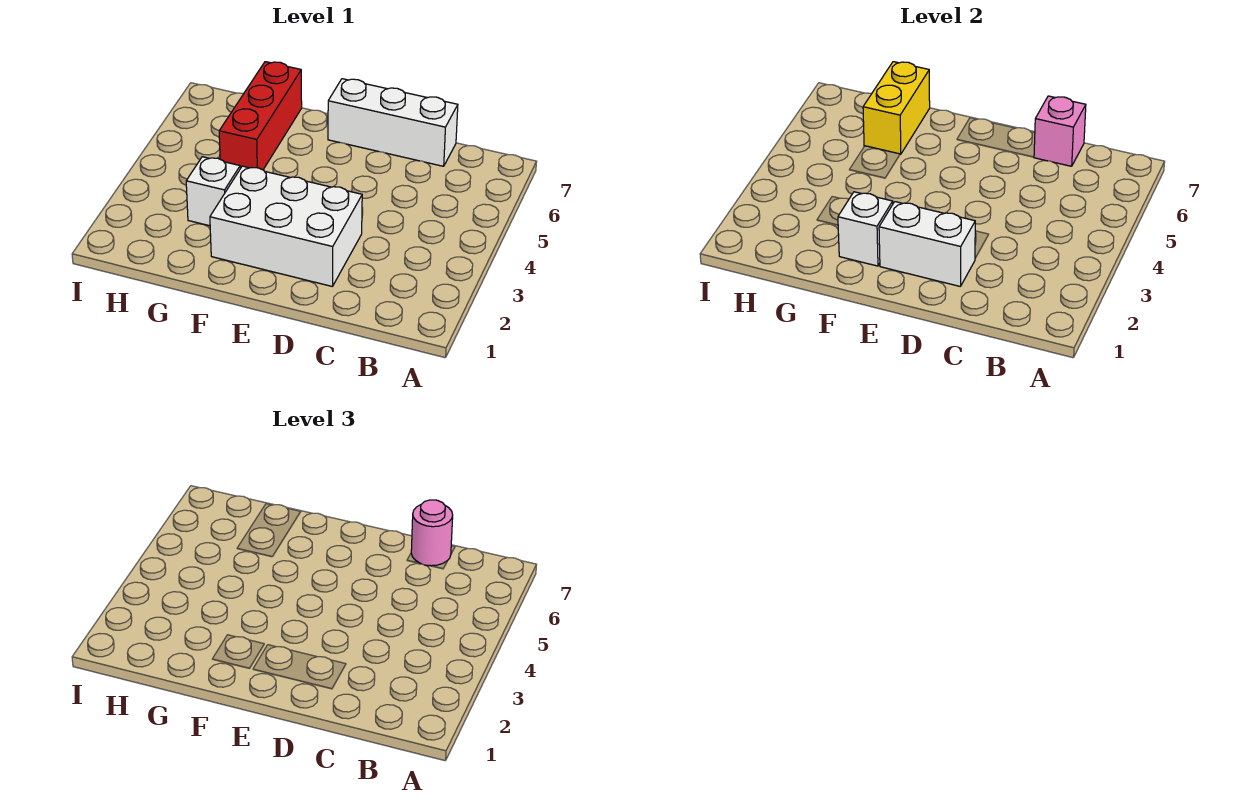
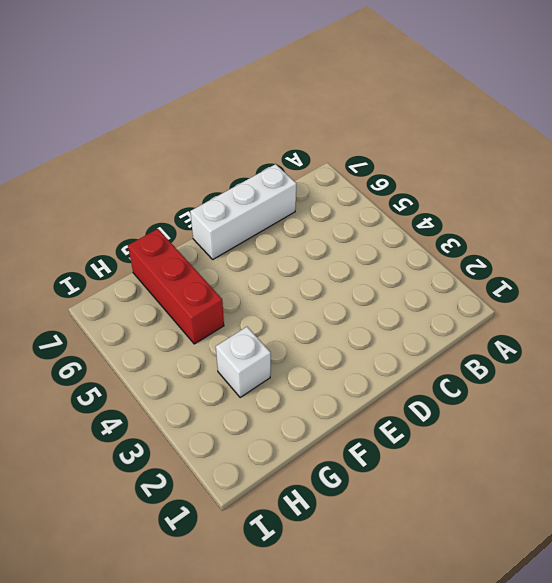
none -> white 2x3 brick [210,166,362,286]
none -> pink 1x1 brick [1034,96,1086,166]

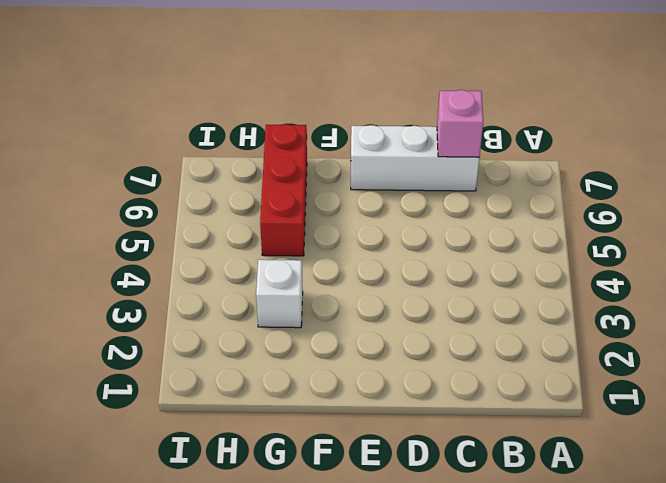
none -> white 2x3 brick [210,166,362,286]
none -> white 1x2 brick [879,202,975,286]

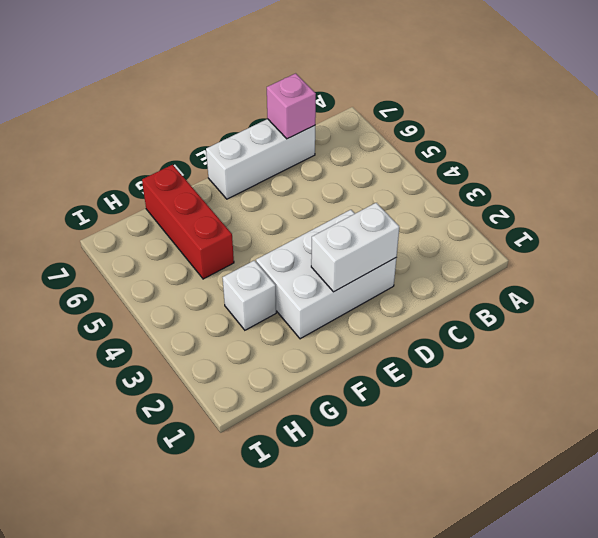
none -> white 1x1 brick [838,192,893,266]
none -> yellow 1x2 brick [863,62,930,154]

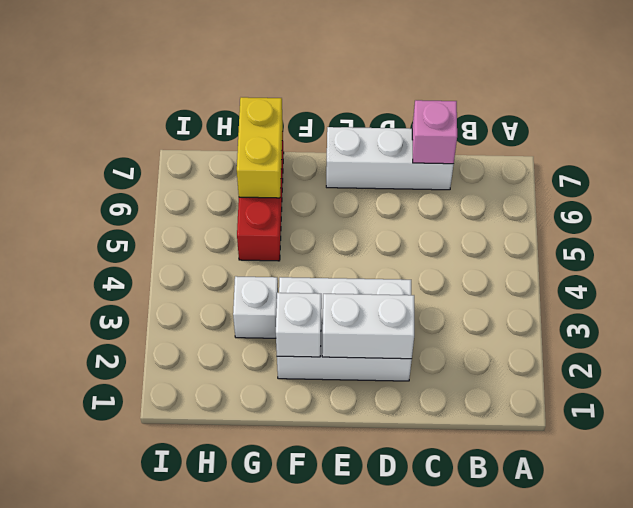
none -> pink 1x1 round brick [411,500,453,566]

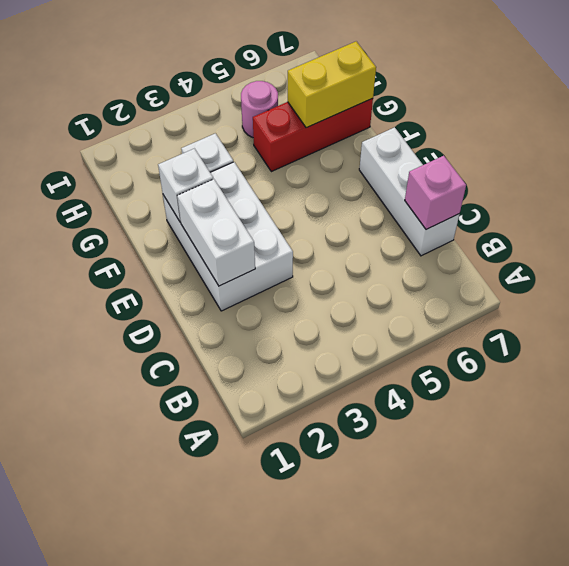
pink 1x1 round brick [241,81,278,138] -> pink 1x1 round brick moved to [411,500,453,566]

